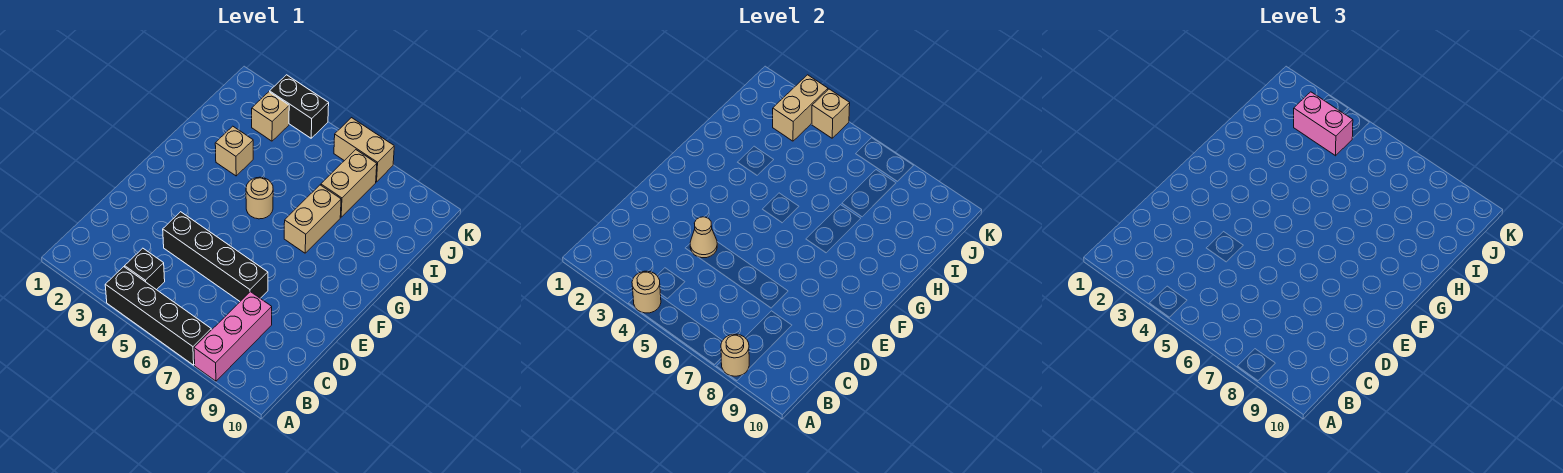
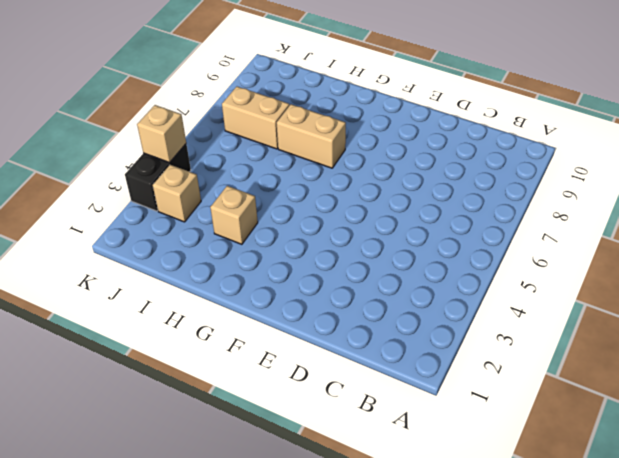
none -> black 1x4 brick [105,267,211,365]
none -> pink 1x3 brick [194,292,272,381]
none -> black 1x1 brick [125,248,165,290]

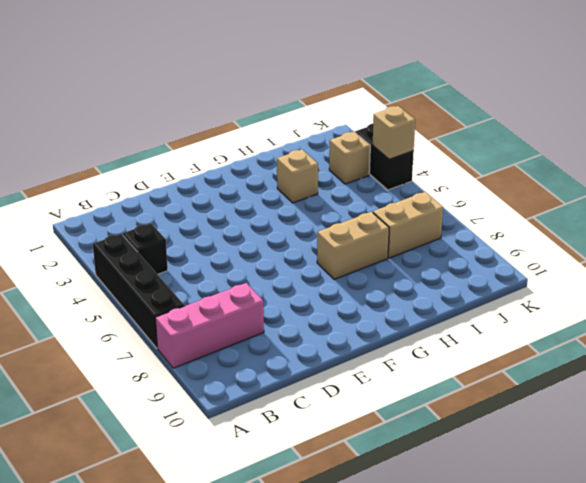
none -> black 1x4 brick [163,212,268,301]
none -> tan 1x1 round brick [246,177,273,219]
none -> tan 1x2 brick [334,118,394,182]

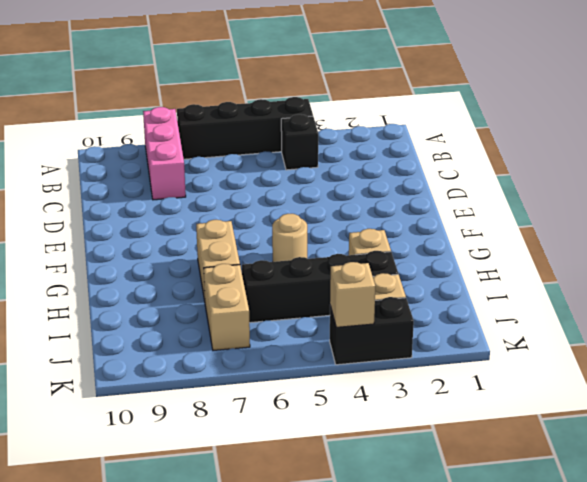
black 1x4 brick [242,251,398,323] -> black 1x4 brick moved to [163,212,268,301]
none -> tan 1x2 brick [334,118,394,182]
none -> tan 1x1 round brick [632,271,661,313]
none -> tan 1x1 round brick [721,334,749,376]

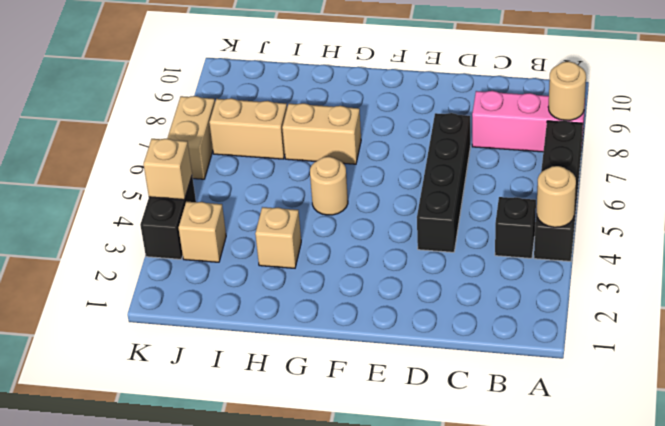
none -> tan 1x1 cone [690,217,717,258]
none -> tan 1x2 brick [773,75,828,141]
none -> pink 1x2 brick [1294,92,1353,156]

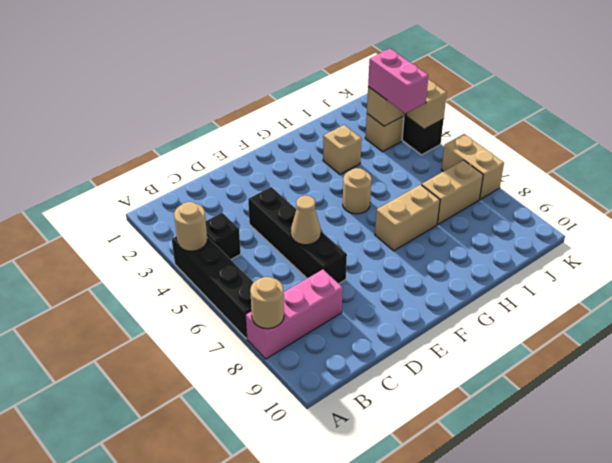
tan 1x1 cone [291,196,321,245] -> tan 1x1 cone moved to [690,217,717,258]

